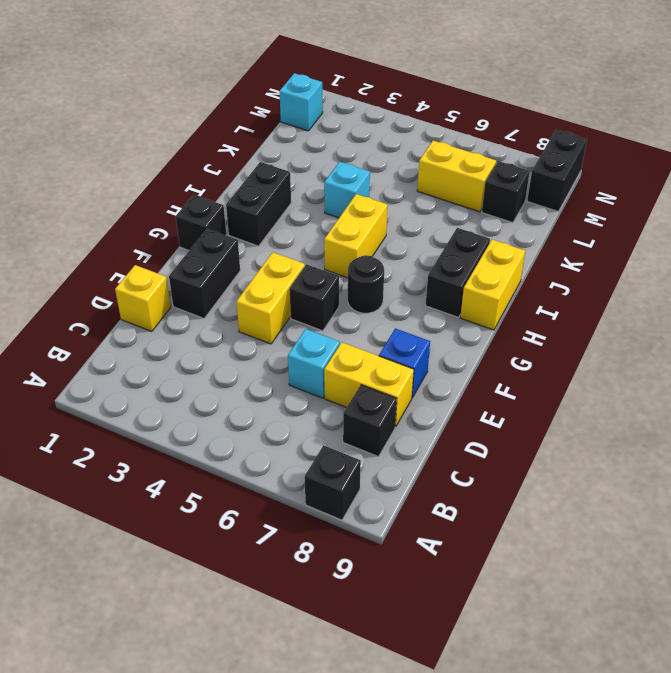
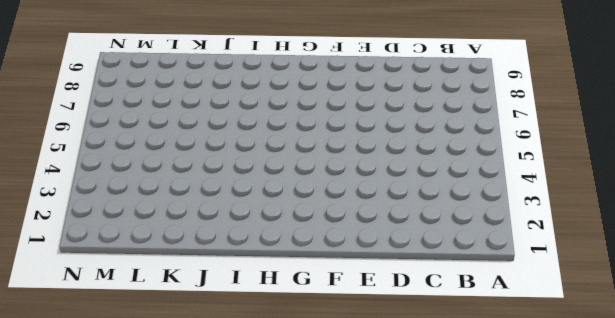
none -> black 1x1 brick [305,445,361,520]
none -> black 1x1 brick [343,385,397,457]
none -> yellow 1x1 brick [115,265,171,332]

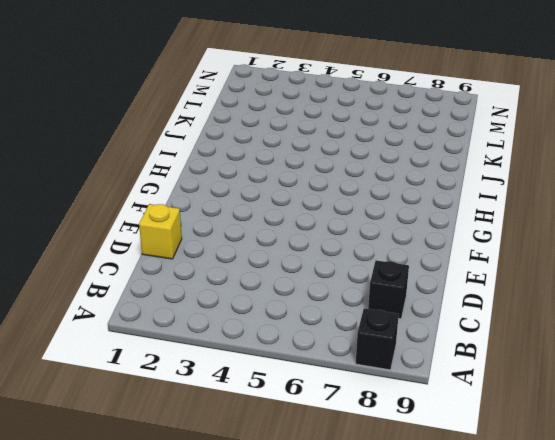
none -> cyan 1x1 brick [288,329,340,398]
none -> yellow 1x2 brick [324,342,414,427]
none -> black 1x2 brick [169,229,240,318]

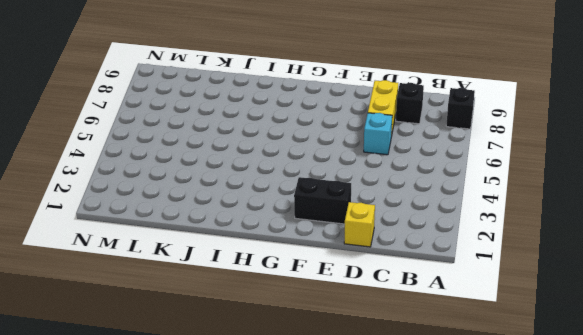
none -> yellow 1x2 brick [236,252,305,344]
none -> blue 1x1 brick [379,328,430,398]
none -> black 1x1 brick [290,264,339,331]

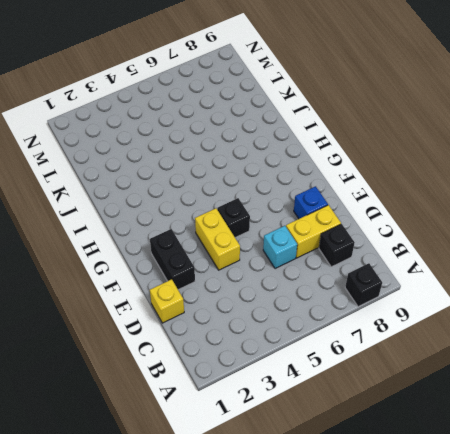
none -> black 1x1 brick [176,195,226,250]
none -> black 1x1 round brick [348,255,384,313]
none -> black 1x2 brick [226,162,291,246]

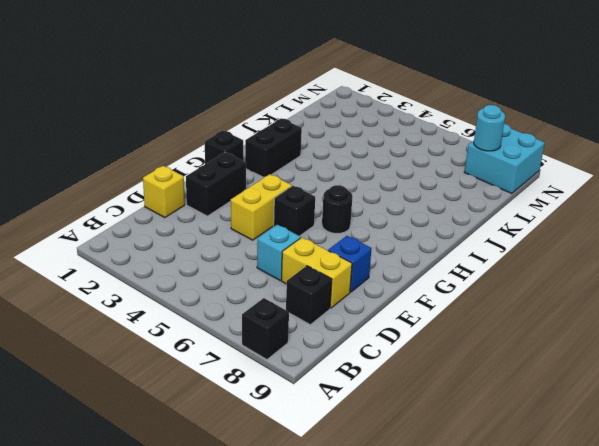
cyan 2x2 brick [464,124,545,194] -> black 1x2 brick [527,130,587,211]
cyan 1x1 round brick [474,105,505,151] -> none
none -> yellow 1x2 brick [324,194,388,278]
none -> black 1x2 brick [426,228,490,317]
none -> yellow 1x2 brick [460,239,525,330]

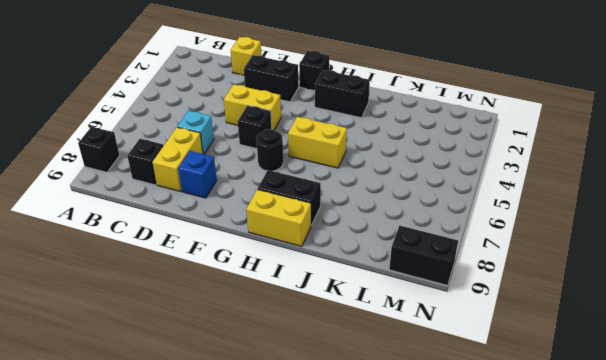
none -> cyan 1x1 brick [324,162,370,218]
none -> yellow 1x2 brick [417,141,496,212]
none -> black 1x1 brick [482,161,530,223]

